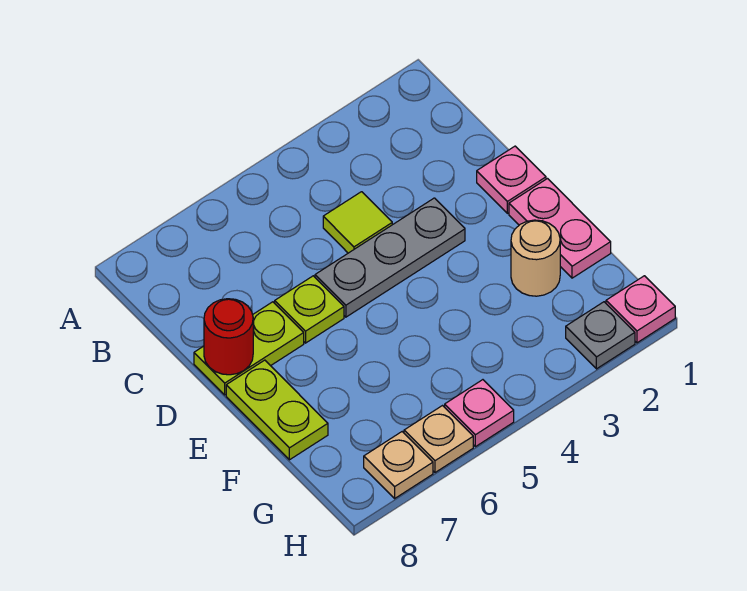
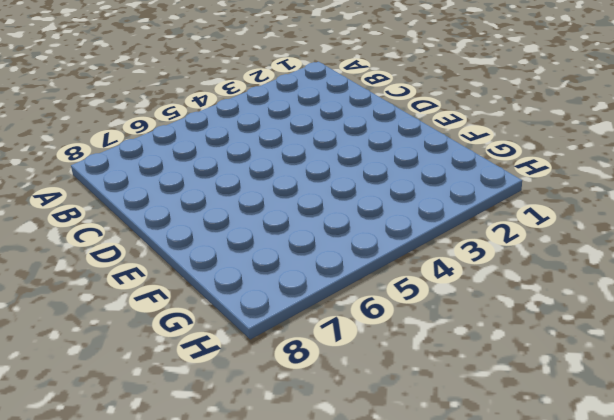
none -> lime 1x1 tile [323,192,392,253]
none -> pink 1x1 plate [477,146,546,213]
none -> grey 1x3 plate [315,198,465,317]

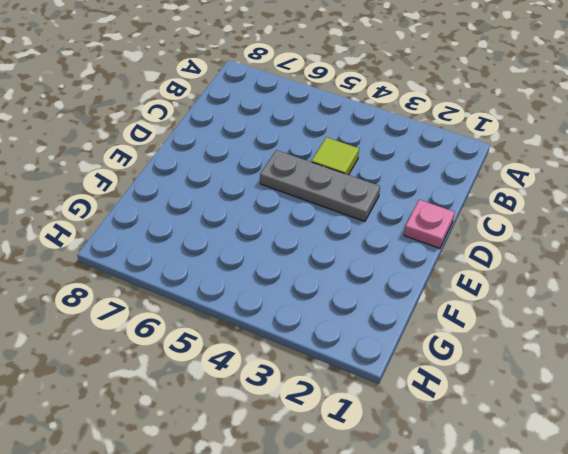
none -> lime 1x1 plate [275,276,344,343]
none -> lime 1x2 plate [194,302,304,395]
none -> pink 1x2 plate [509,179,611,278]

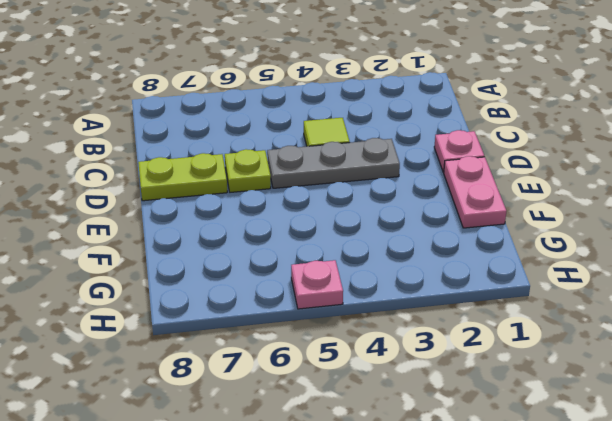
none -> lime 1x2 plate [226,360,328,460]
none -> tan 1x1 round brick [511,220,560,296]
none -> pink 1x1 plate [606,276,675,343]

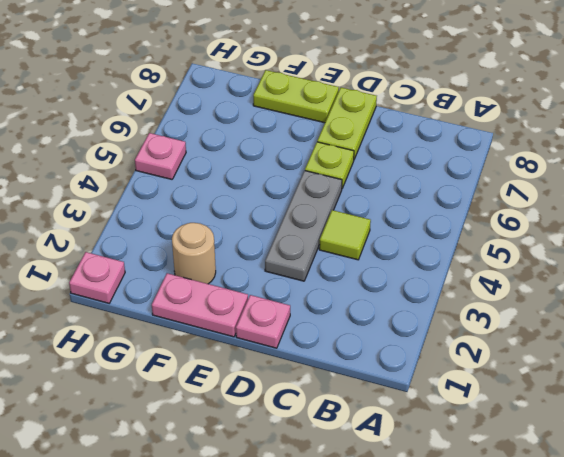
none -> grey 1x1 plate [566,302,635,369]
none -> tan 1x1 plate [404,406,473,473]
none -> tan 1x1 plate [364,432,433,498]

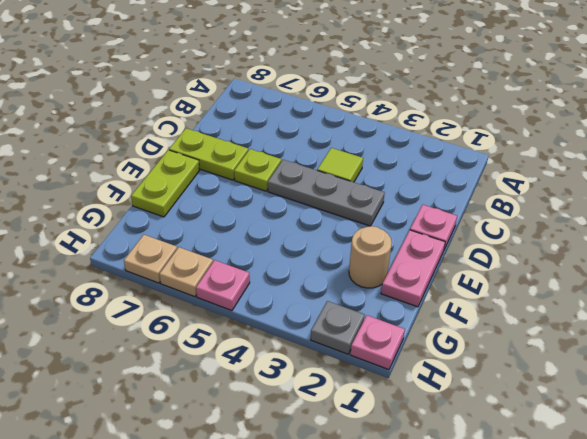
none -> red 1x1 round brick [204,299,253,375]

